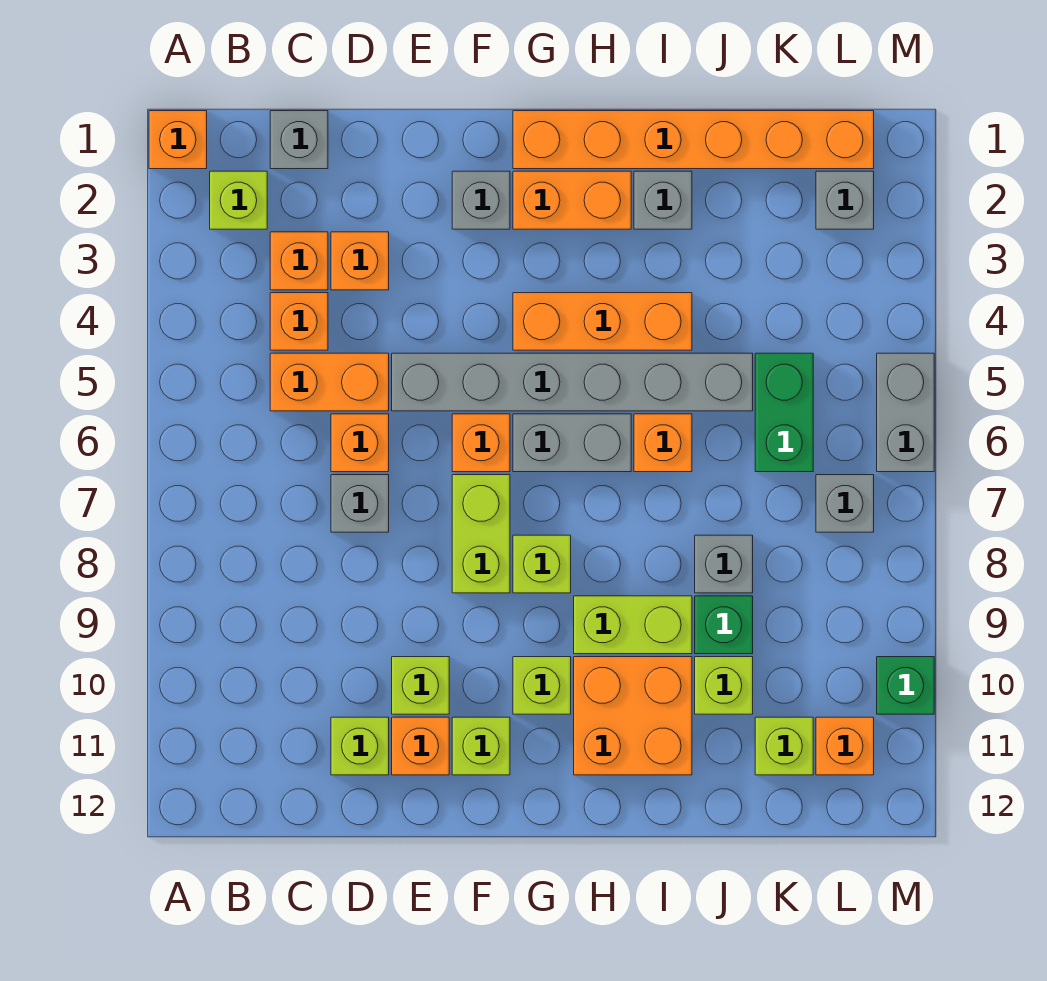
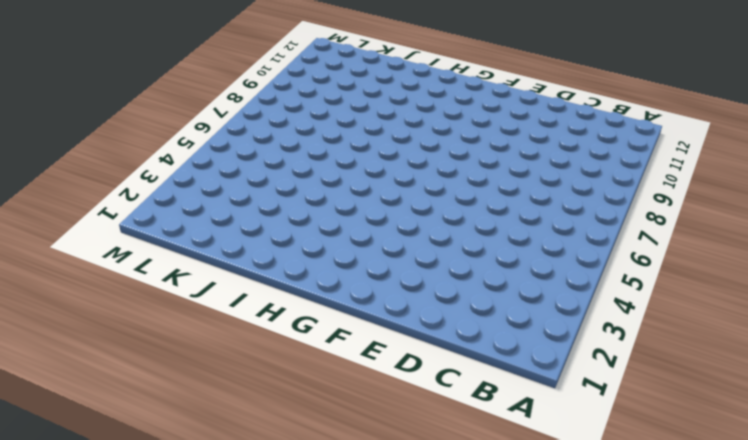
none -> orange 1x1 brick [149,111,207,169]
none -> lime 1x1 brick [210,171,267,229]
none -> grey 1x1 brick [270,111,328,169]
none -> orange 1x1 brick [270,232,328,290]

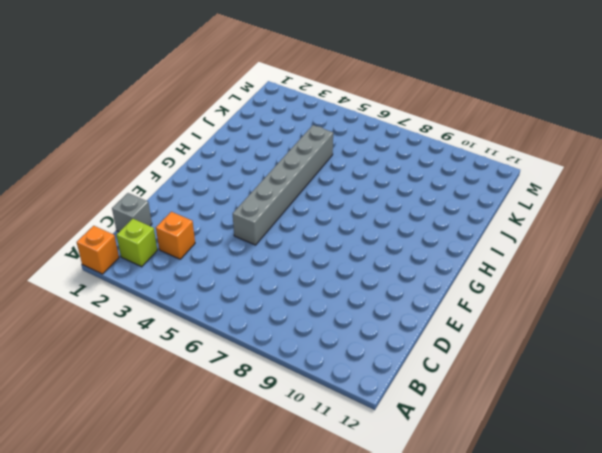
none -> orange 1x1 brick [270,293,328,350]
none -> orange 1x2 brick [270,353,389,411]
none -> orange 1x1 brick [331,232,389,290]
none -> orange 1x1 brick [331,414,389,472]

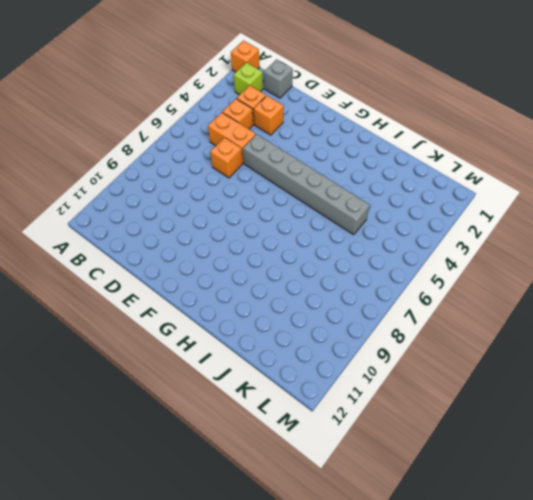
none -> grey 1x1 brick [331,475,389,532]
none -> lime 1x1 brick [331,717,389,775]
none -> lime 1x1 brick [392,657,449,714]
none -> orange 1x1 brick [392,717,449,775]

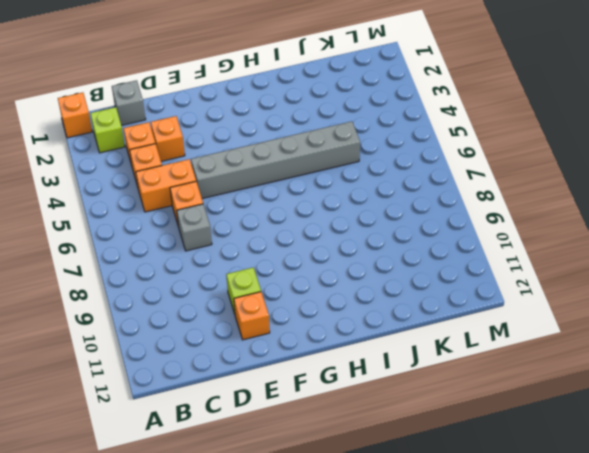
none -> lime 1x1 brick [331,717,389,775]
none -> grey 1x1 brick [452,171,510,229]
none -> orange 1x1 brick [452,414,510,472]
none -> lime 1x2 brick [452,475,510,593]

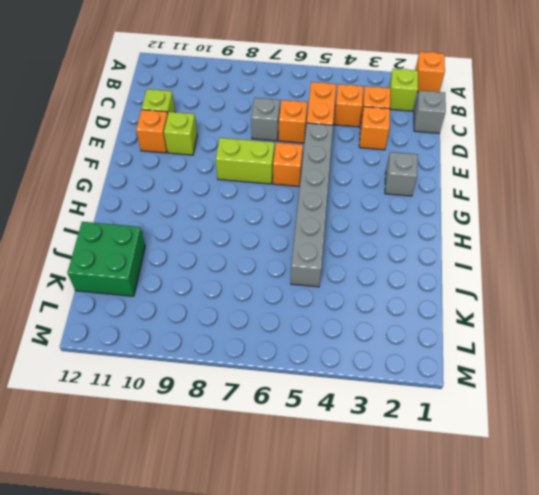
green 2x2 brick [67,222,145,296] -> lime 1x1 brick [755,717,813,775]
none -> lime 1x1 brick [452,717,510,775]
none -> orange 1x6 brick [513,111,874,169]
none -> orange 1x2 brick [513,171,631,229]
none -> orange 1x3 brick [513,293,692,350]

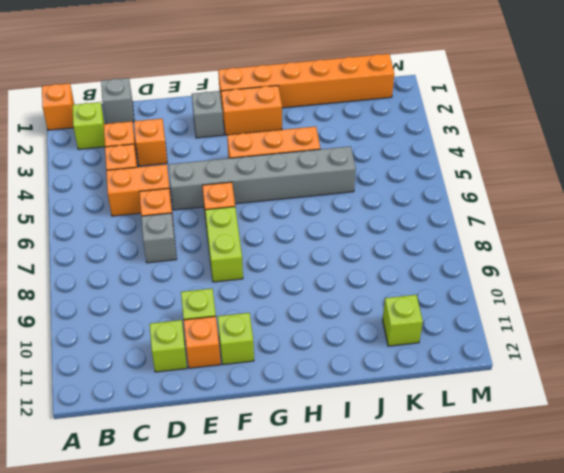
none -> grey 1x2 brick [513,414,631,472]
none -> lime 1x1 brick [513,535,571,593]
none -> lime 1x1 brick [513,657,571,714]
none -> lime 1x2 brick [574,596,692,654]

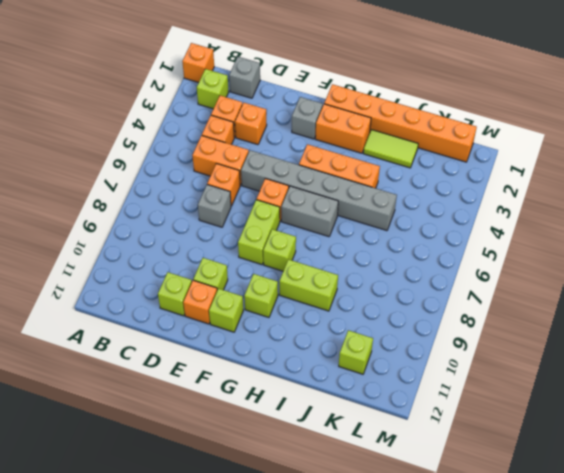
lime 1x2 tile [363,130,418,168] -> grey 1x1 brick [634,171,692,229]
none -> orange 2x2 brick [574,657,692,775]
none -> orange 1x1 brick [634,414,692,472]
none -> grey 1x1 brick [695,535,753,593]
none -> green 1x1 brick [695,596,753,654]

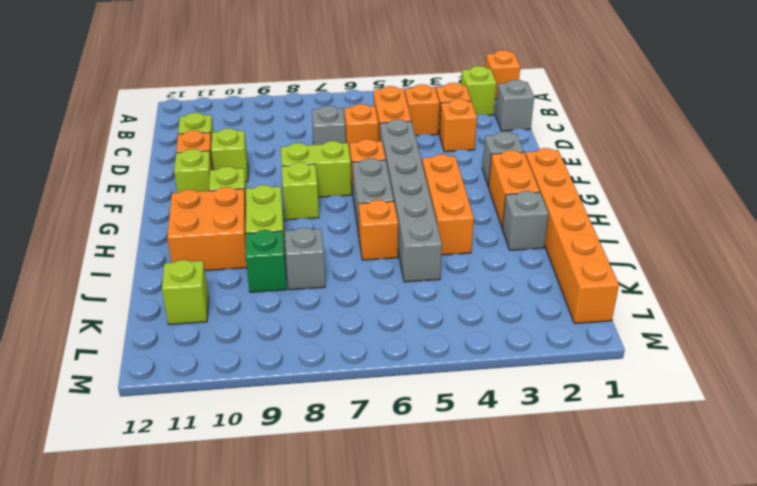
none -> lime 1x1 brick [695,657,753,714]
none -> green 1x2 brick [755,353,813,472]
none -> grey 1x1 brick [816,171,874,229]
none -> grey 1x1 brick [816,475,874,532]

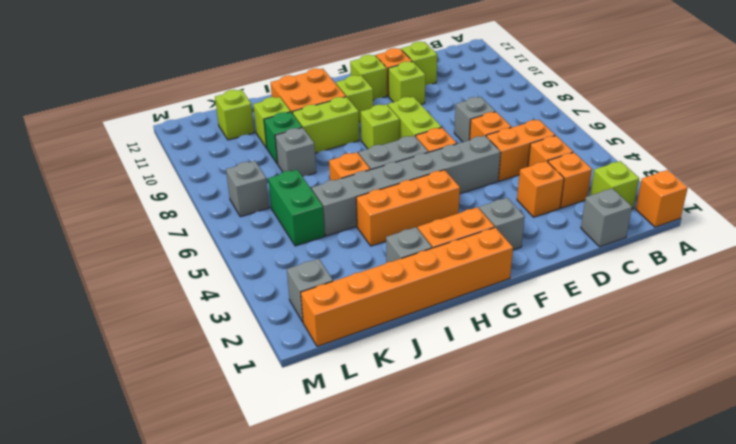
none -> orange 1x1 brick [816,717,874,775]
none -> grey 1x2 brick [877,353,934,472]
none -> green 1x1 brick [877,657,934,714]

